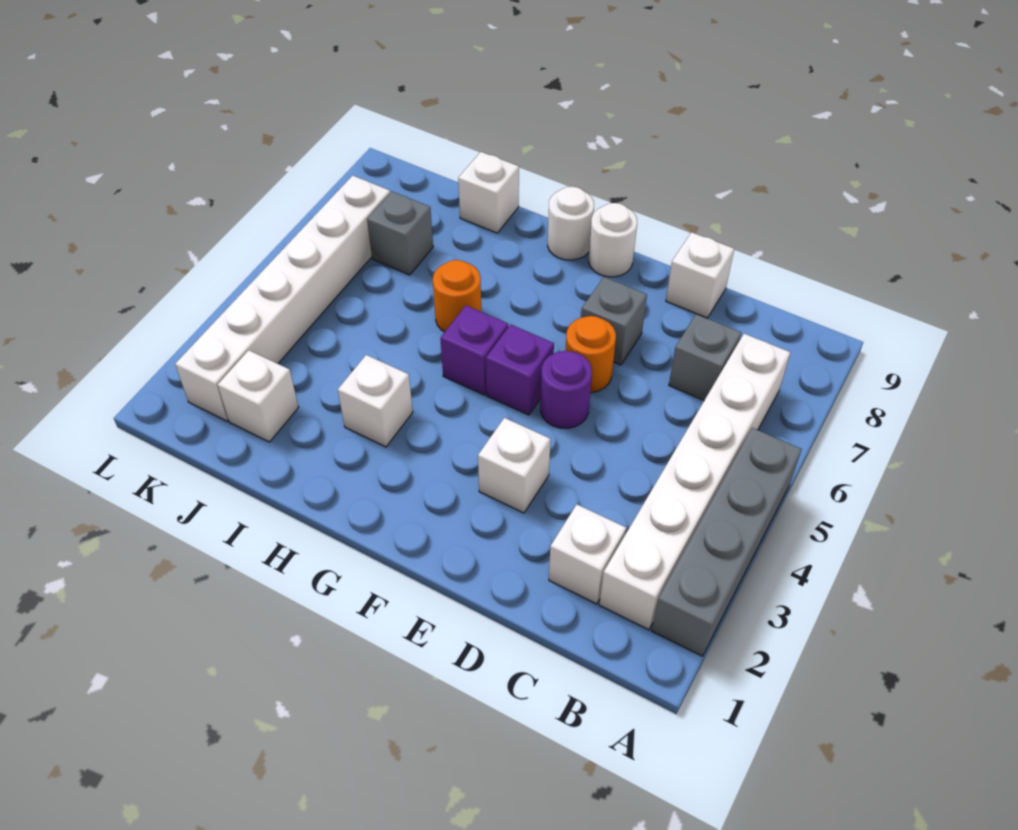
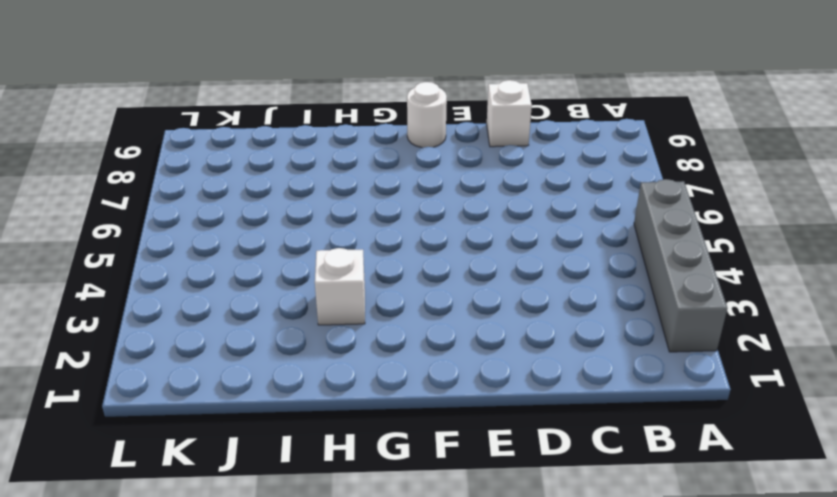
none -> white 1x6 brick [599,334,790,630]
none -> white 1x1 brick [549,504,626,604]
none -> grey 1x1 brick [669,314,741,400]

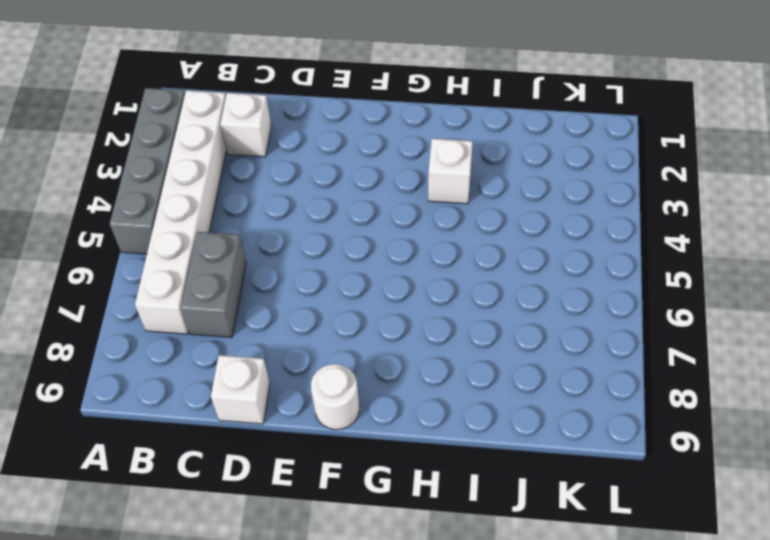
grey 1x2 brick [181,232,246,337] -> grey 1x1 brick [669,314,741,400]
none -> white 1x1 brick [478,418,551,513]
none -> purple 1x1 round brick [540,351,592,428]
none -> orange 1x1 round brick [566,316,616,393]

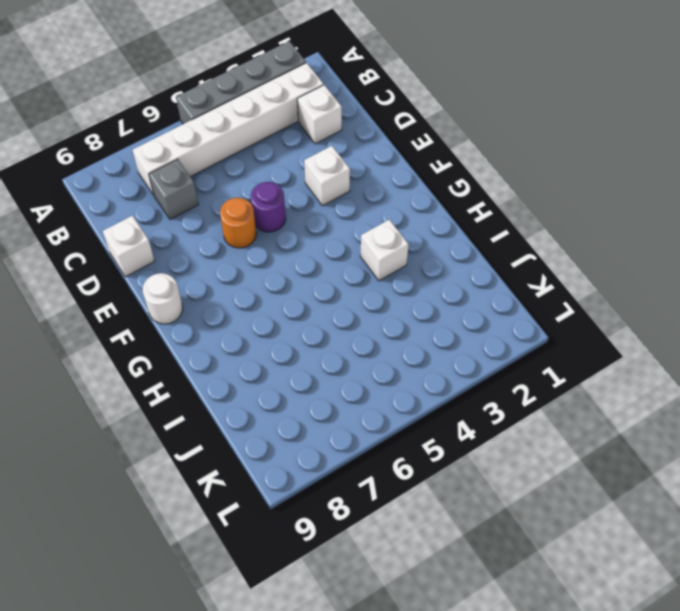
none -> grey 1x1 brick [581,277,647,365]
none -> purple 1x1 brick [486,324,554,415]
none -> purple 1x1 brick [440,306,508,395]

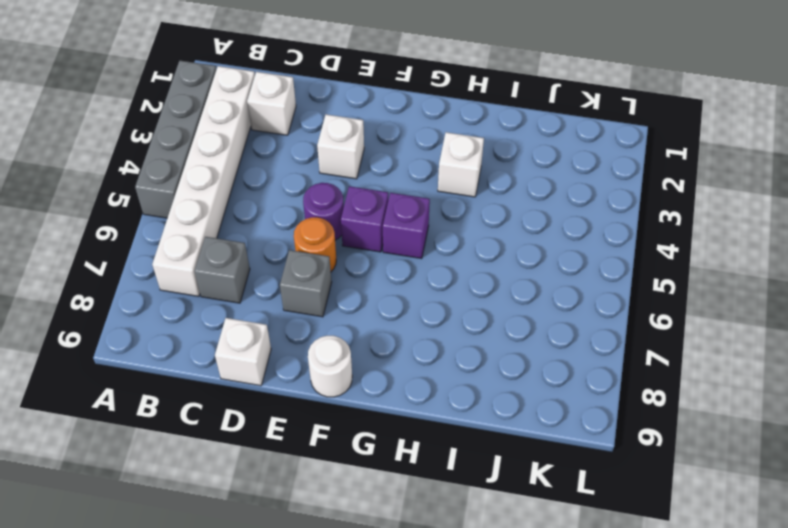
none -> white 1x1 round brick [548,187,594,260]
none -> orange 1x1 round brick [433,260,481,332]
none -> white 1x1 brick [458,152,519,233]

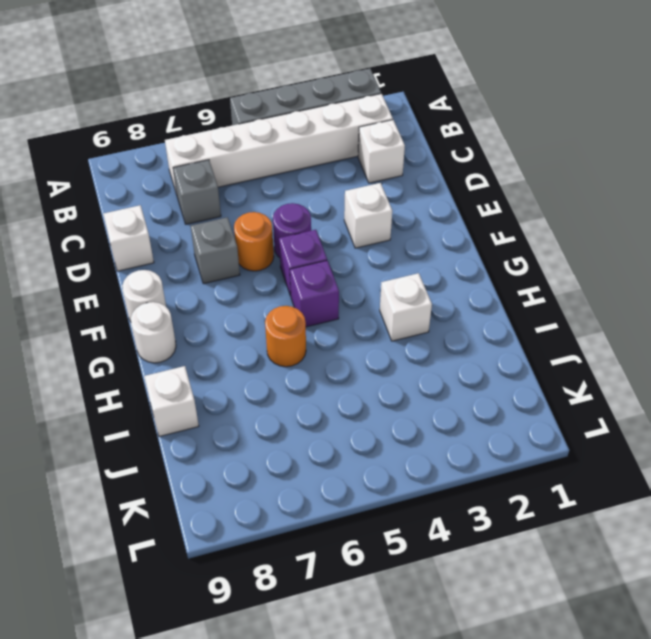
none -> white 1x1 brick [218,350,299,442]
none -> grey 1x1 brick [367,191,433,275]
none -> white 1x6 brick [175,175,390,421]

